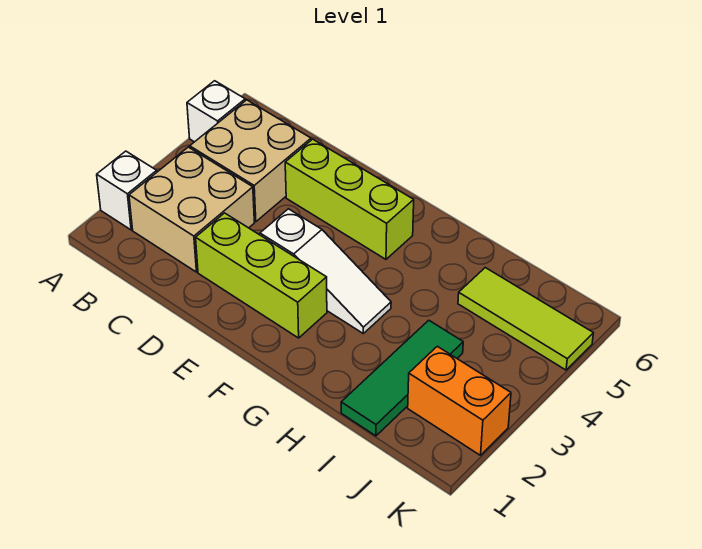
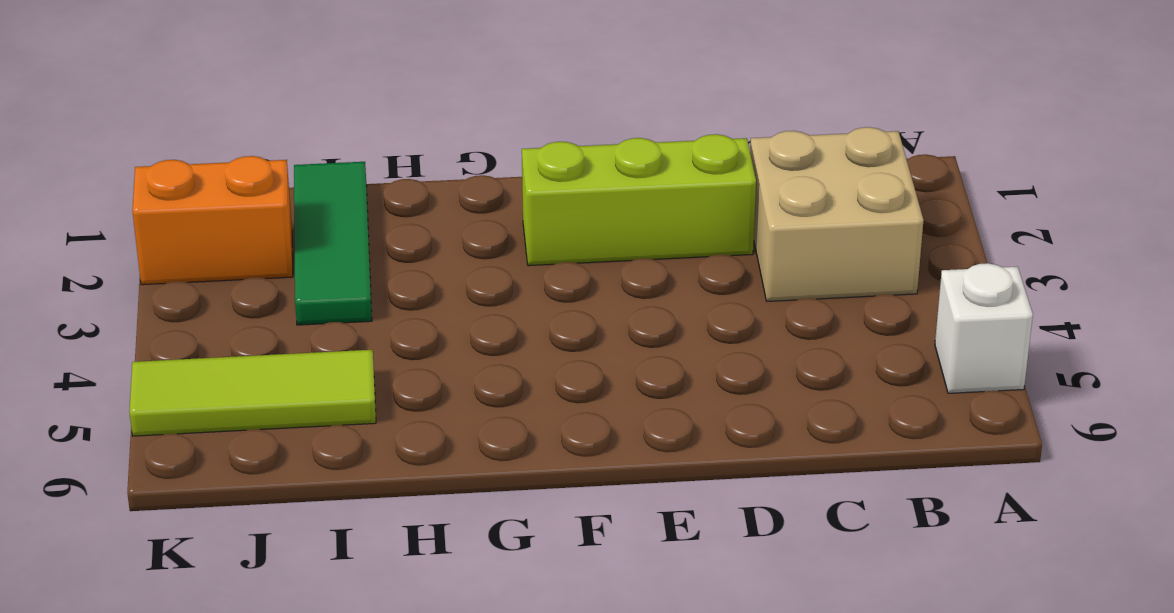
none -> white 1x1 brick [97,151,157,230]
none -> tan 2x2 brick [190,100,311,222]

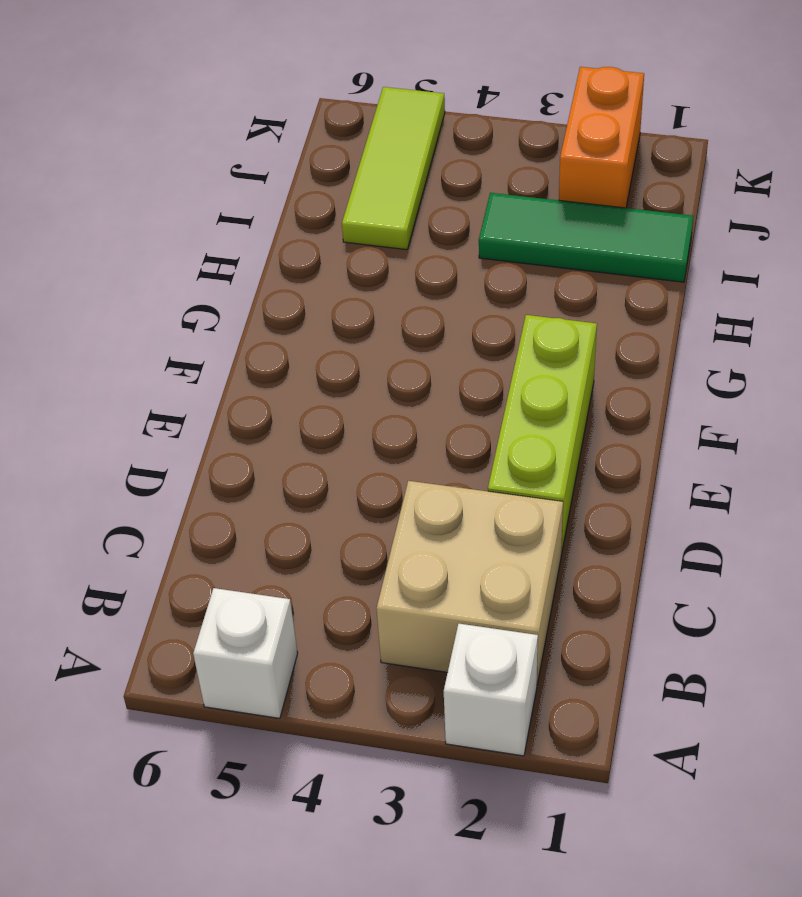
none -> tan 2x2 brick [190,100,311,222]
none -> lime 1x3 brick [285,139,414,259]

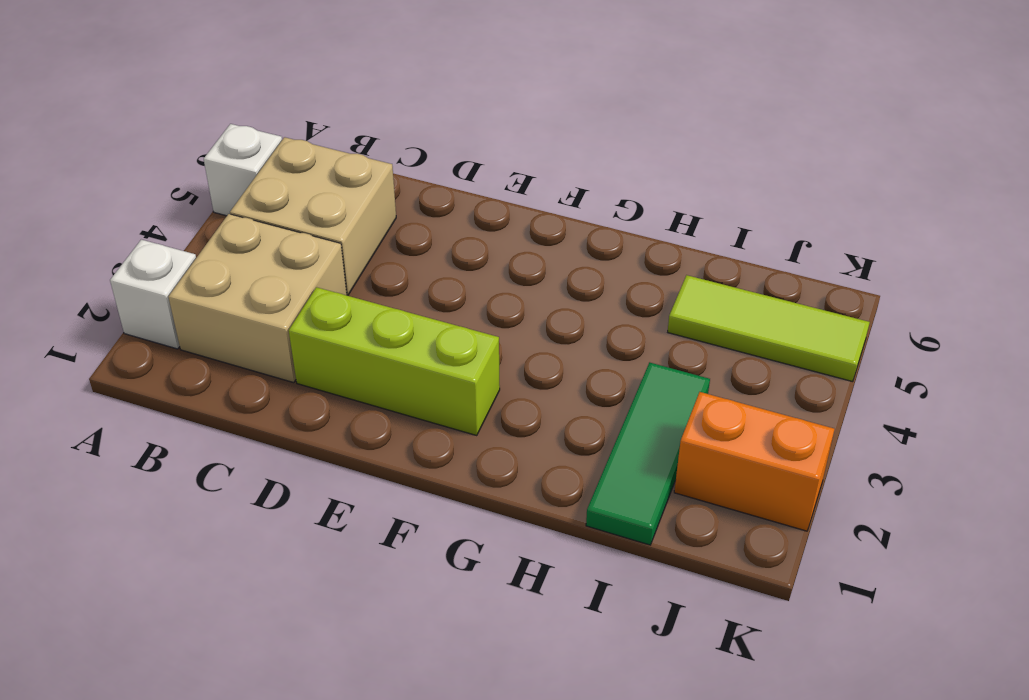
none -> lime 1x3 brick [285,139,414,259]
none -> white 1x3 slope [260,209,391,333]

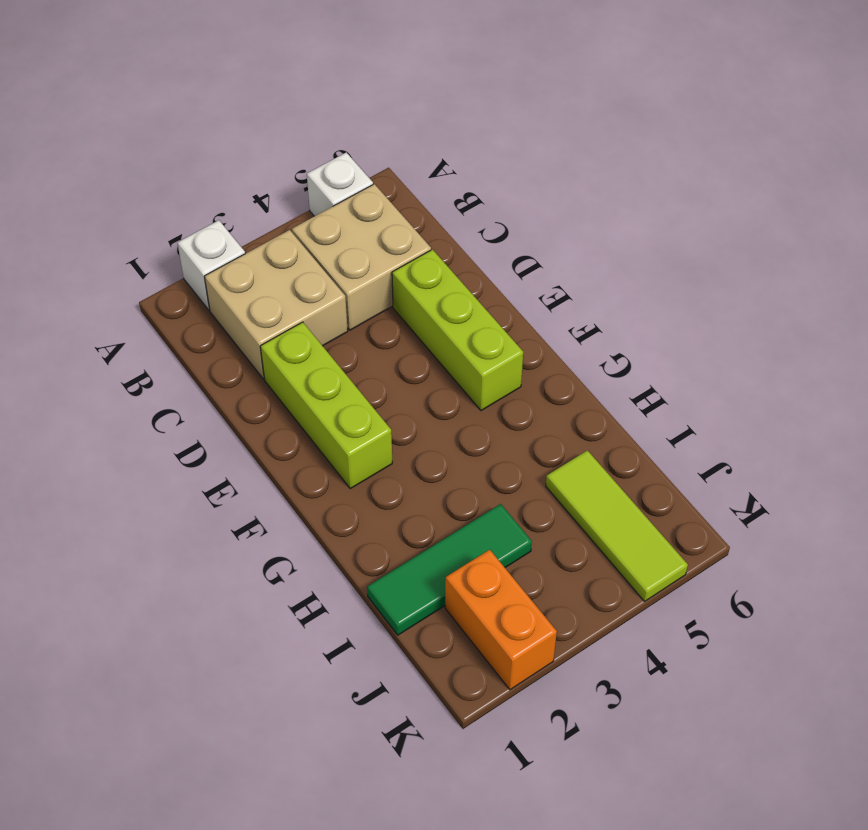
none -> white 1x3 slope [260,209,391,333]

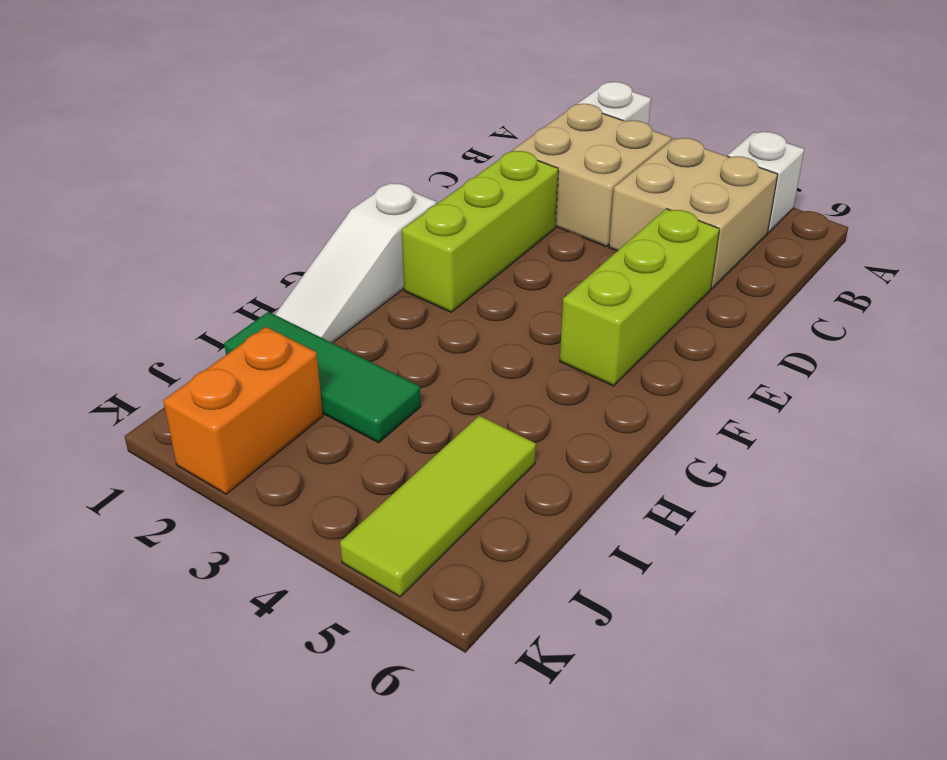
white 1x3 slope [275,183,437,343] -> white 1x3 slope moved to [260,209,391,333]

